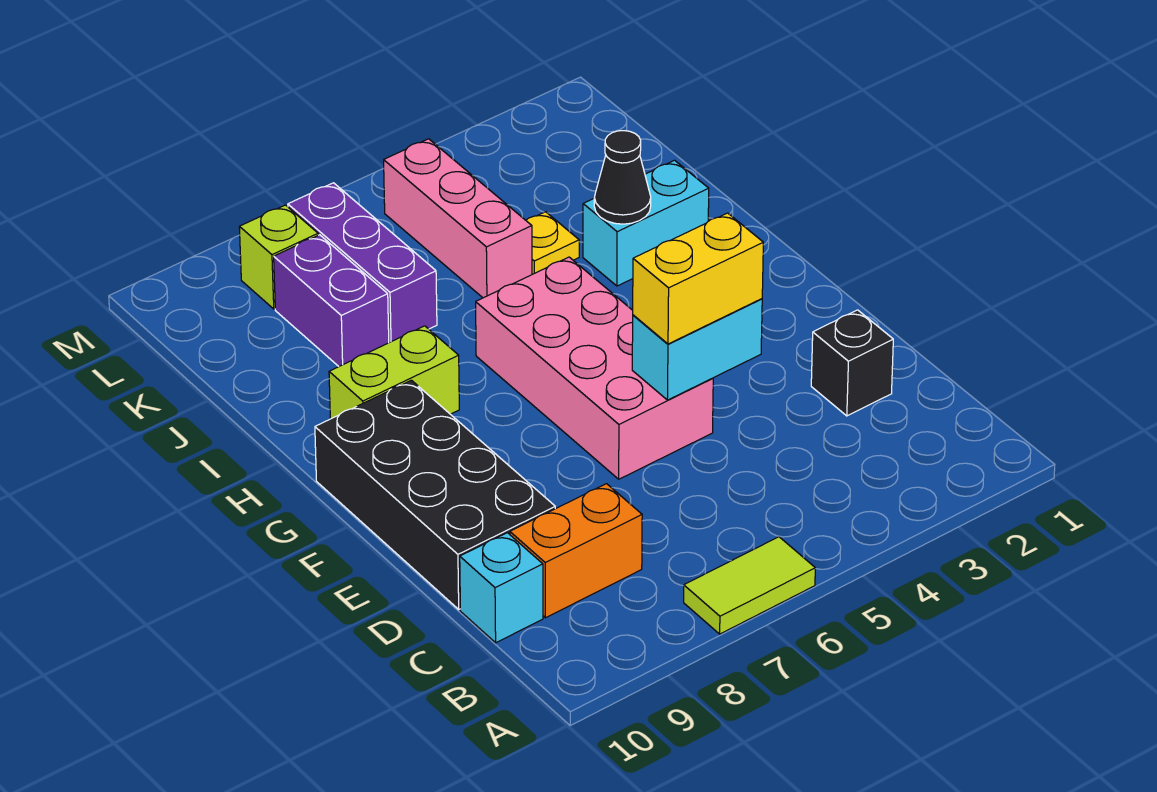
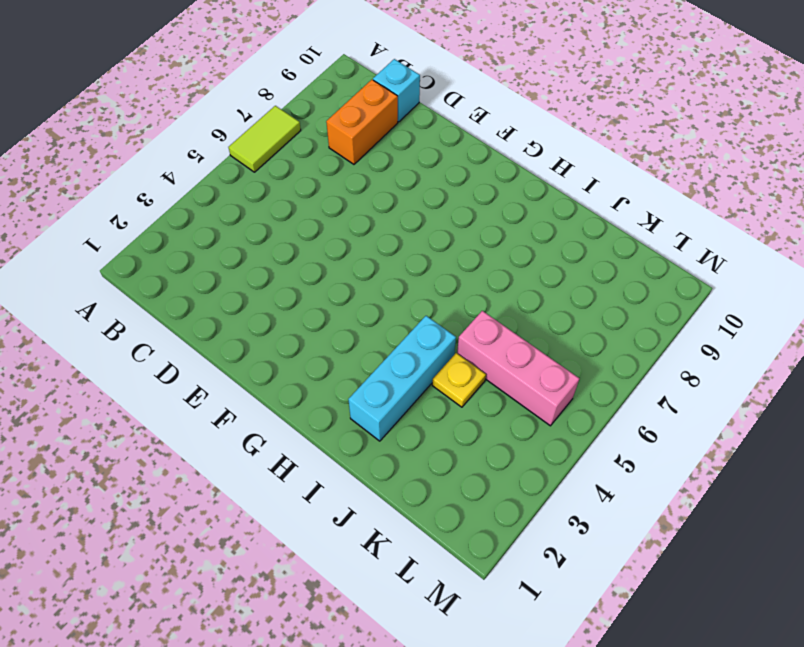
cyan 1x3 brick [348,316,456,441] -> cyan 1x2 brick [583,160,709,286]
none -> black 1x1 brick [811,310,893,416]
none -> black 2x4 brick [315,380,555,609]
none -> pink 2x4 brick [476,257,713,479]

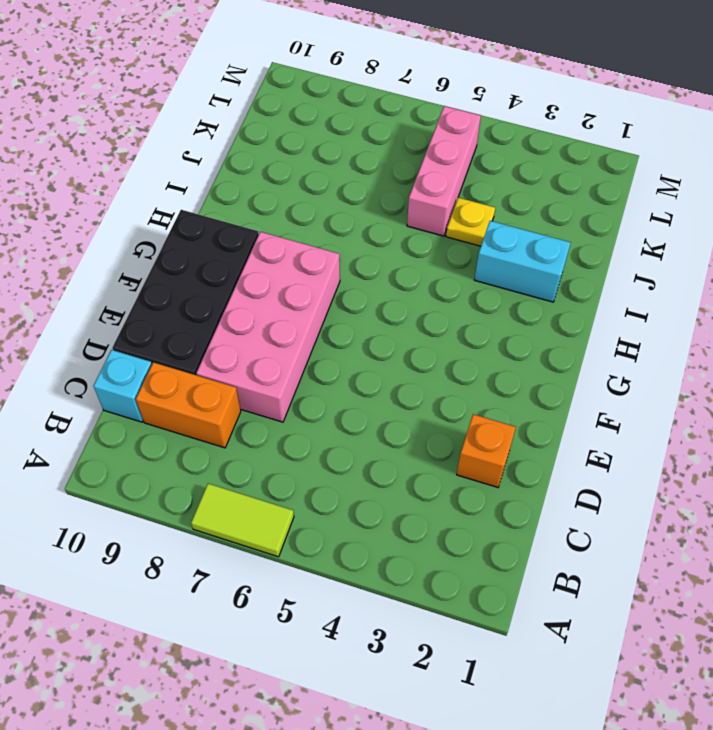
orange 1x1 brick [457,414,516,487] -> black 1x1 brick [811,310,893,416]
pink 2x4 brick [196,232,340,422] -> pink 2x4 brick moved to [476,257,713,479]
none -> lime 1x2 brick [329,326,459,419]
none -> purple 1x3 brick [288,183,437,343]
none -> purple 1x2 brick [274,235,389,366]

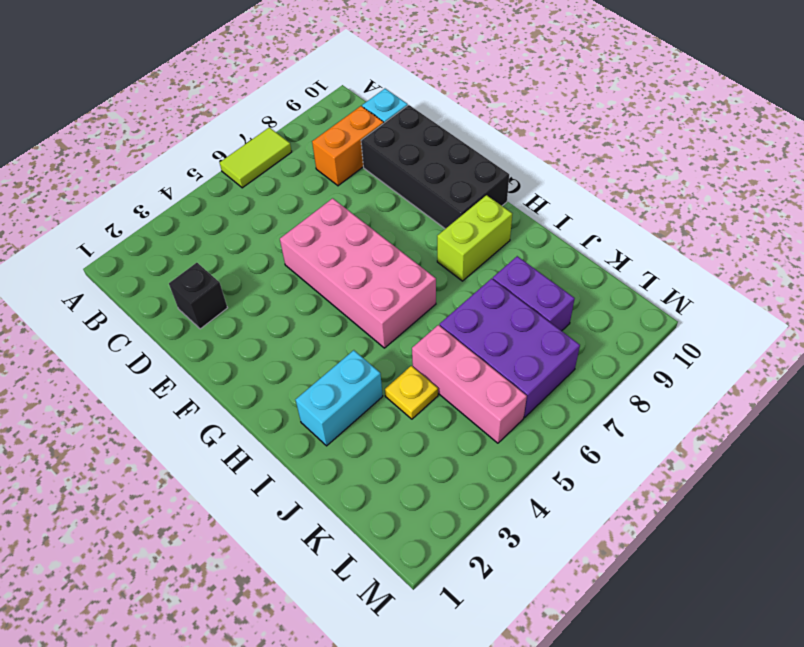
purple 2x3 brick [440,278,580,417] -> purple 1x3 brick [288,183,437,343]
none -> lime 1x1 brick [239,205,318,309]
none -> cyan 1x2 brick [632,299,762,400]
none -> black 1x1 cone [594,131,651,224]

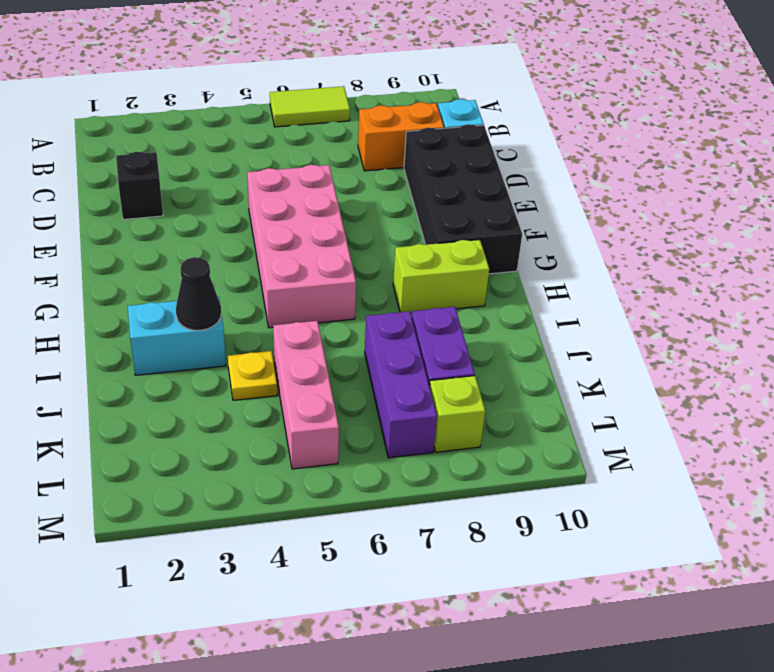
none -> cyan 1x2 brick [632,299,762,400]
none -> yellow 1x2 brick [633,213,763,344]

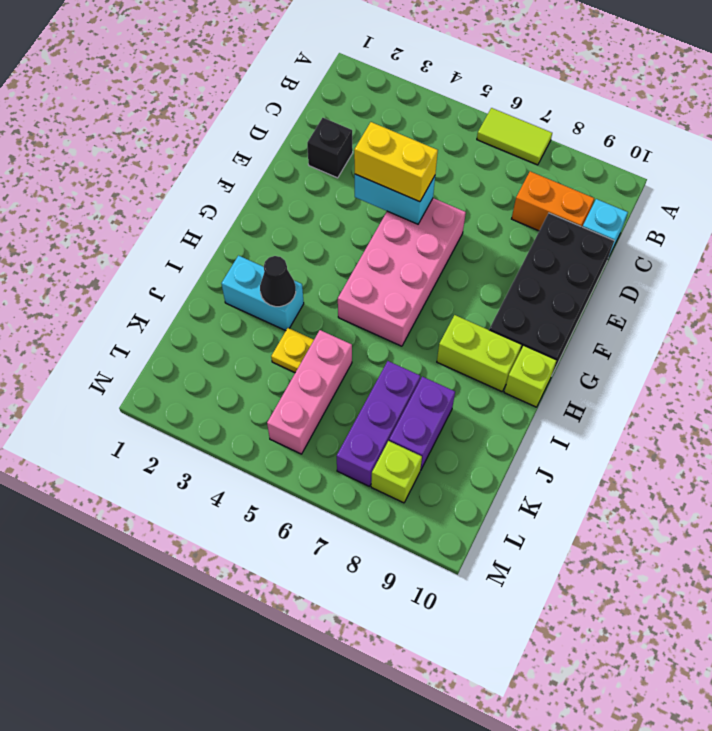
lime 1x1 brick [504,346,557,407] -> none

